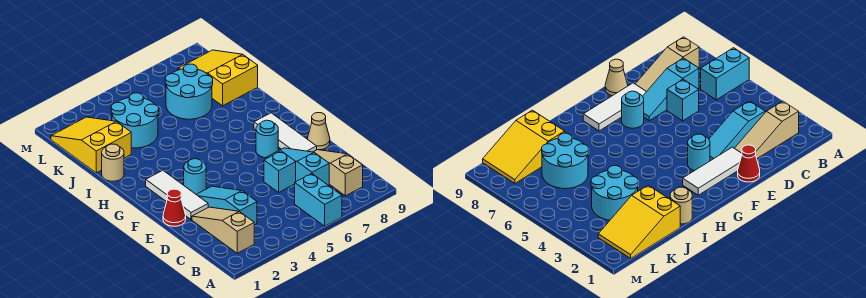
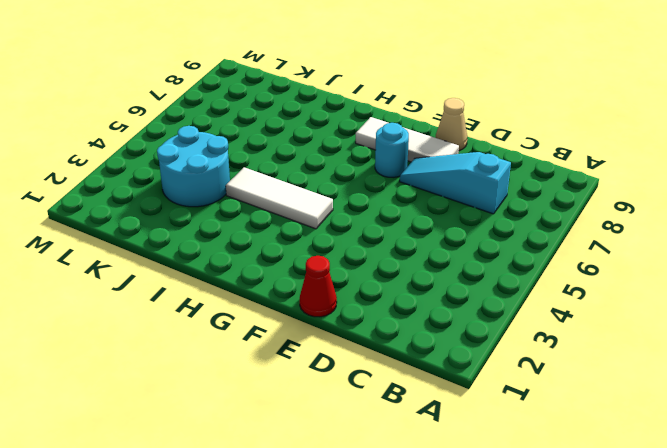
white 1x3 tile [226,167,333,229] -> white 1x3 tile moved to [146,170,208,220]
none -> cyan 1x2 brick [295,174,342,226]
none -> tan 1x3 slope [192,207,254,253]
none -> tan 1x3 slope [314,150,363,196]

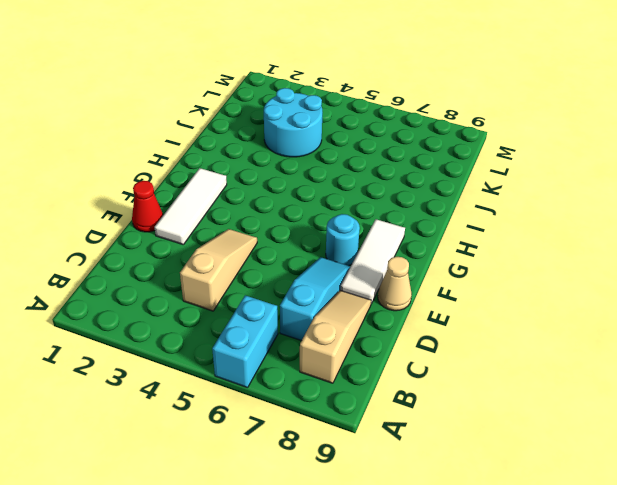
tan 1x3 slope [180,229,257,311] -> tan 1x3 slope moved to [192,207,254,253]
none -> cyan 1x3 slope [197,186,257,225]
none -> cyan 1x1 brick [264,151,296,192]
none -> cyan 1x1 round brick [184,159,206,195]

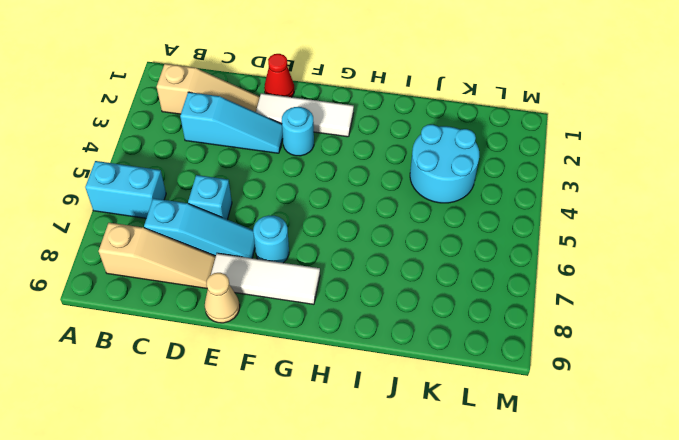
none -> tan 1x1 round brick [102,144,124,181]
none -> yellow 2x3 slope [51,117,131,173]
none -> cyan 2x2 round brick [165,64,213,119]

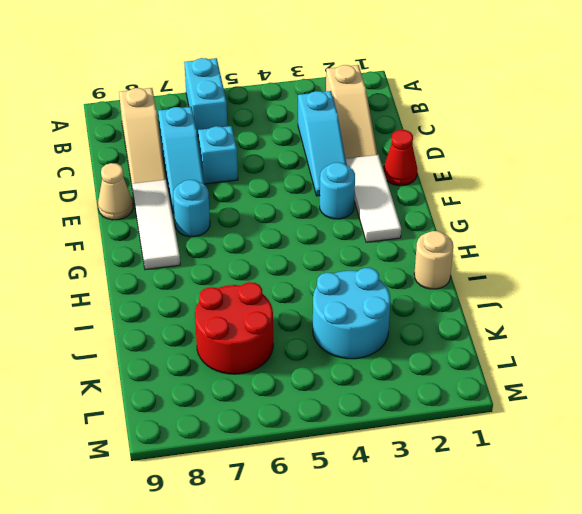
red 2x2 round brick [195,282,273,374] -> cyan 2x2 round brick [165,64,213,119]
none -> yellow 2x3 slope [51,117,131,173]
none -> yellow 2x3 slope [177,50,258,106]

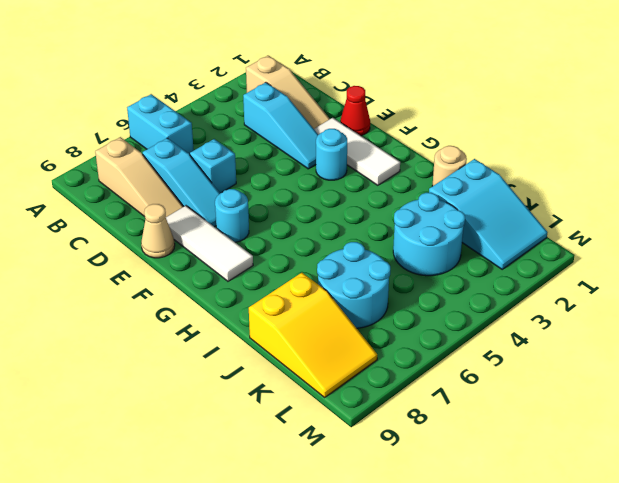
cyan 2x3 slope [429,159,548,269] -> yellow 2x3 slope [51,117,131,173]

